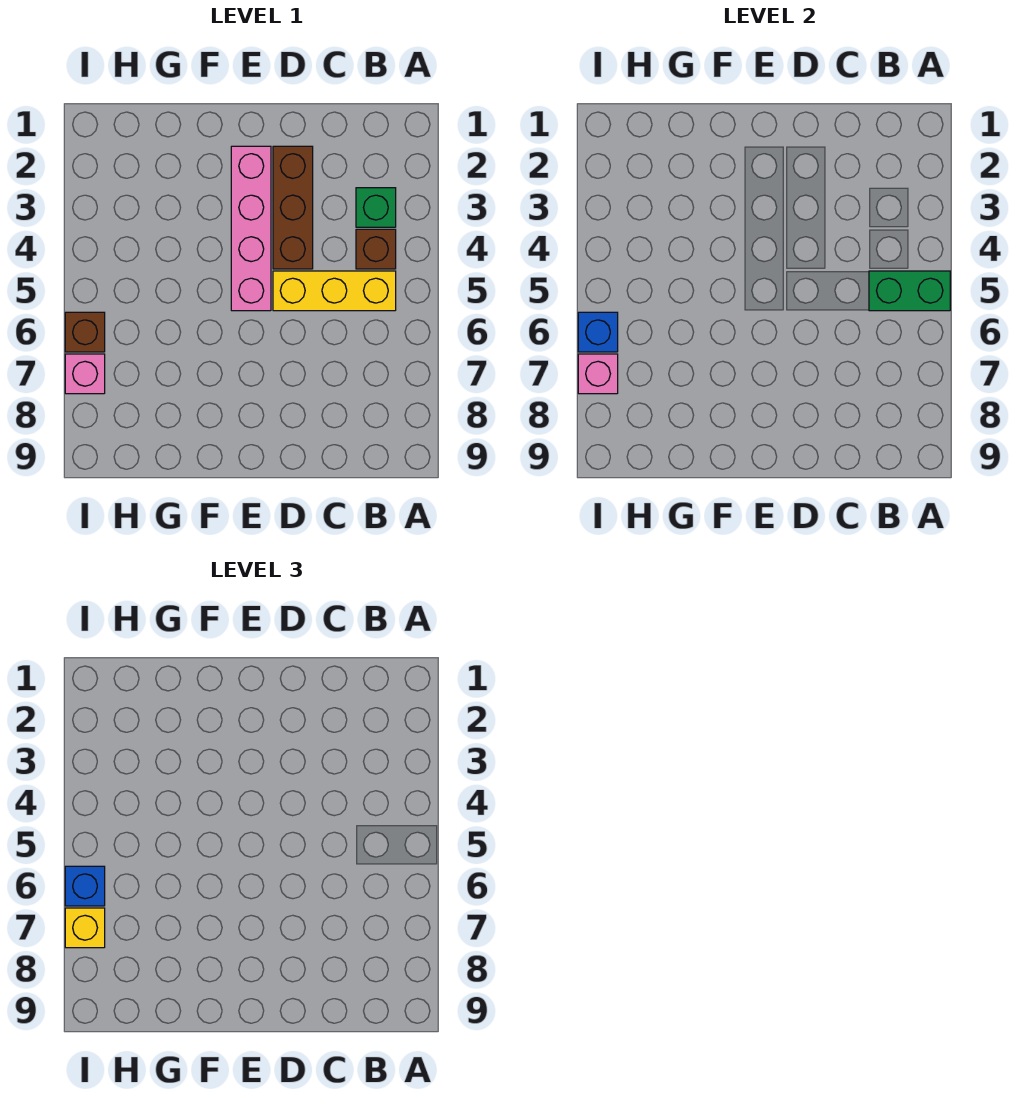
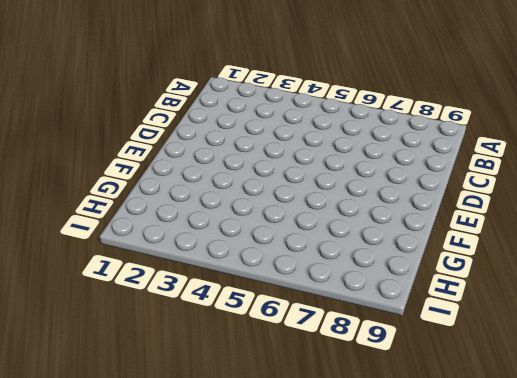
none -> green 1x1 brick [356,188,396,227]
none -> brown 1x1 brick [356,229,396,269]
none -> yellow 1x3 brick [273,271,396,311]

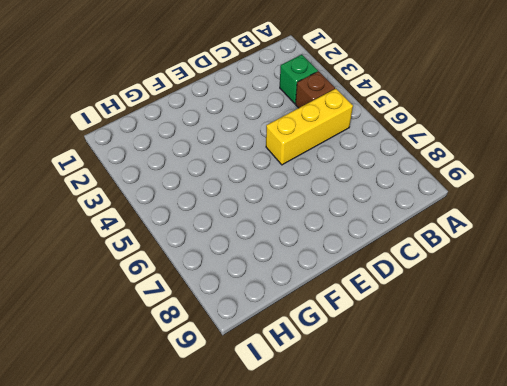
none -> brown 1x3 brick [273,146,313,269]
none -> pink 1x4 brick [231,146,271,311]
none -> brown 1x1 brick [65,312,105,352]

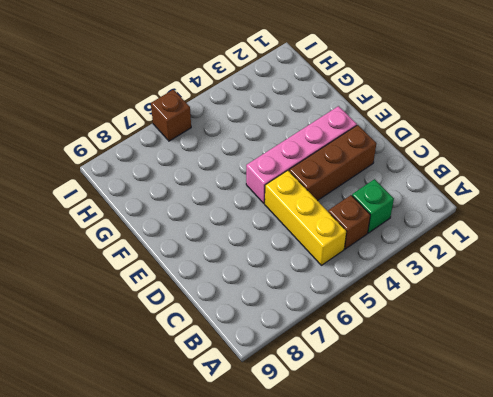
none -> pink 1x1 brick [65,354,105,394]
none -> green 1x2 brick [869,271,950,311]
none -> blue 1x1 brick [578,312,618,352]

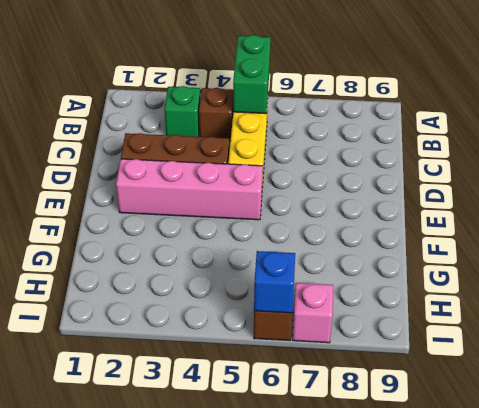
none -> pink 1x1 brick [578,354,618,394]
none -> blue 1x1 brick [65,866,105,906]
none -> yellow 1x1 brick [65,908,105,948]

